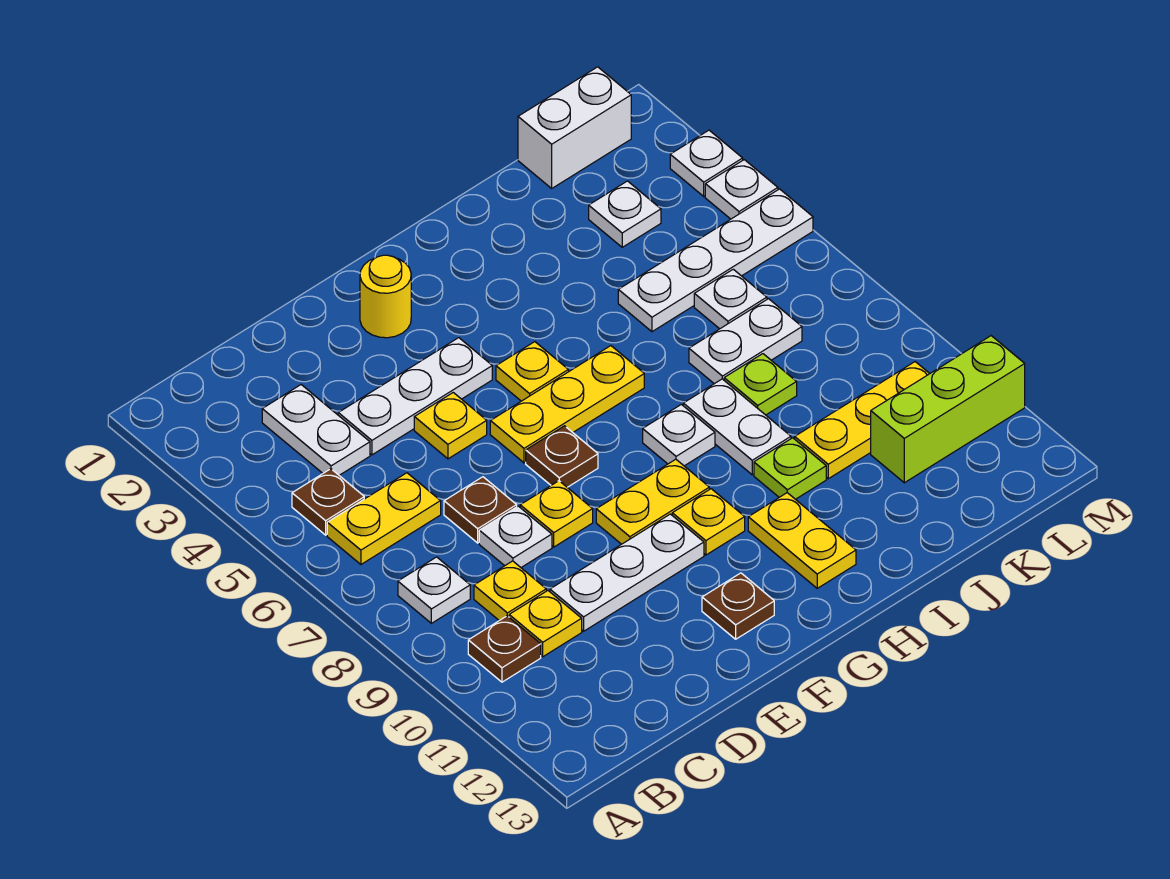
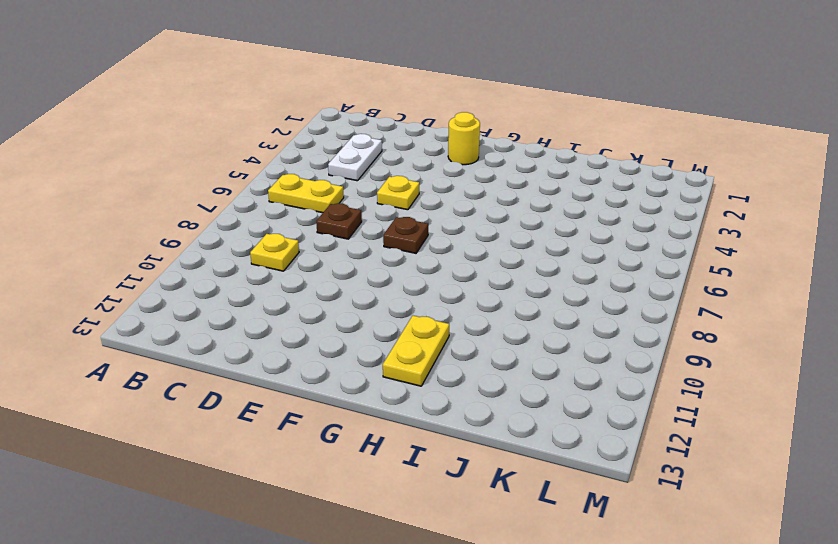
none -> brown 1x1 plate [292,469,364,535]
none -> white 1x1 plate [398,557,470,623]
none -> brown 1x1 plate [468,616,541,682]
none -> yellow 1x1 plate [509,591,582,657]

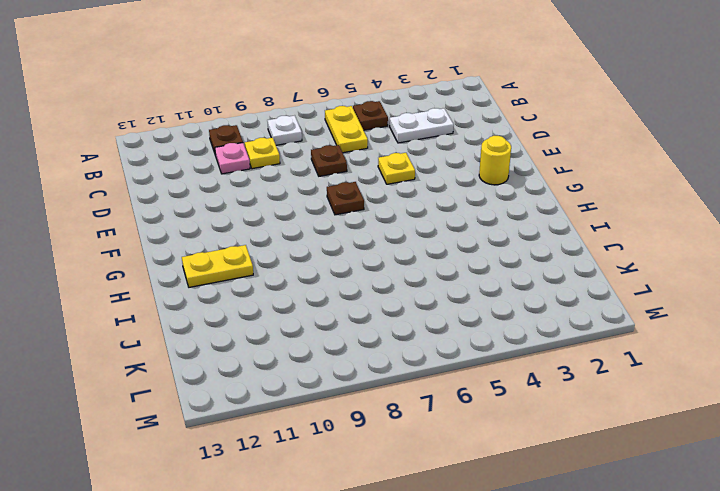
pink 1x1 plate [215,143,250,174] -> yellow 1x1 plate [509,591,582,657]
none -> white 1x3 plate [338,338,492,455]
none -> white 1x1 plate [479,506,552,567]
none -> white 1x3 plate [550,514,704,631]
none -> yellow 1x1 plate [520,481,593,547]

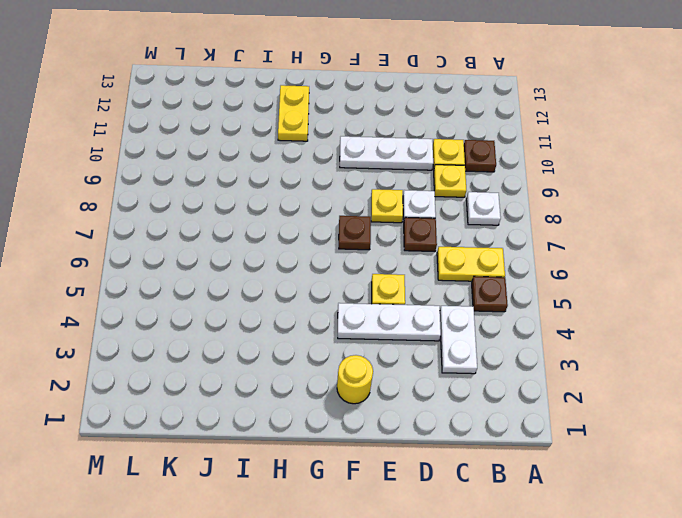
none -> yellow 1x3 plate [490,346,644,463]
none -> yellow 1x2 plate [596,459,709,544]
none -> brown 1x1 plate [702,573,774,639]
none -> yellow 1x1 plate [496,342,568,401]

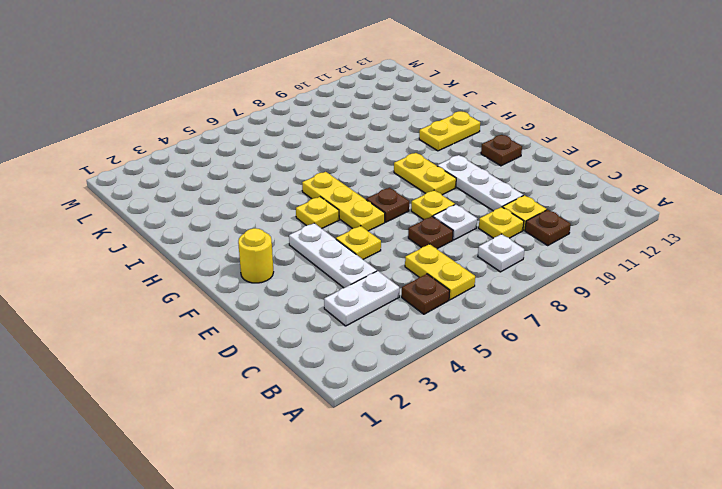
none -> yellow 1x1 plate [672,489,745,555]
none -> white 1x1 plate [643,404,715,466]
none -> white 1x2 plate [683,379,791,475]
none -> lime 1x1 plate [754,438,826,499]

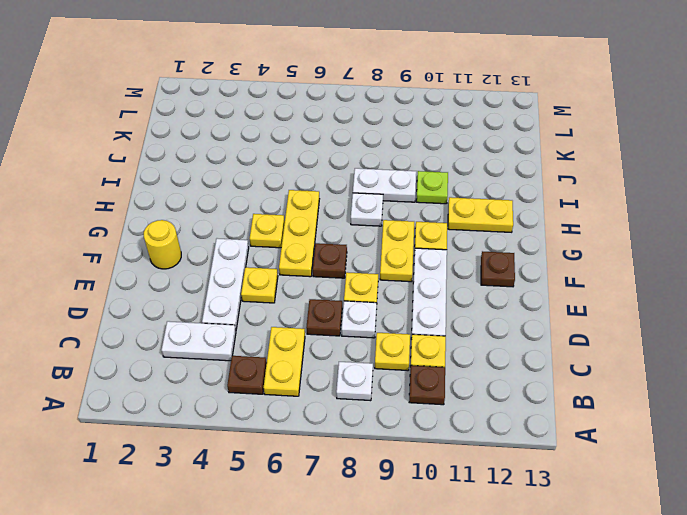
none -> white 1x4 plate [618,189,813,332]
none -> white 1x2 plate [689,299,802,384]
none -> lime 1x1 plate [724,354,797,415]
none -> yellow 1x3 plate [795,362,930,479]

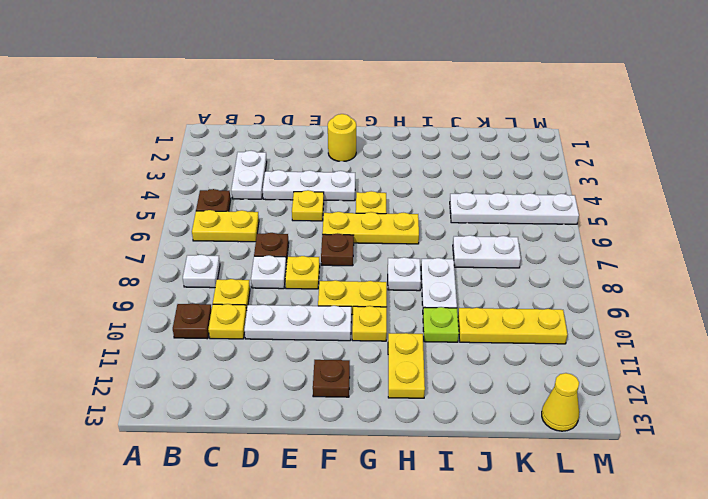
yellow 1x1 cone [542,373,579,431] -> none
none -> lime 1x1 plate [724,354,797,415]
none -> white 1x2 brick [518,67,631,188]
none -> white 1x1 plate [589,181,661,247]
none -> white 1x1 plate [694,269,767,329]

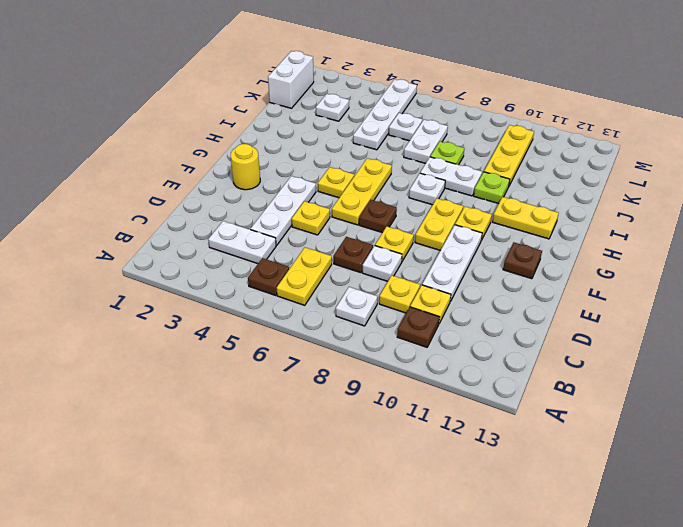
none -> lime 1x3 brick [871,336,1025,483]
none -> white 1x1 plate [670,130,743,196]
none -> white 1x1 plate [705,160,778,219]

